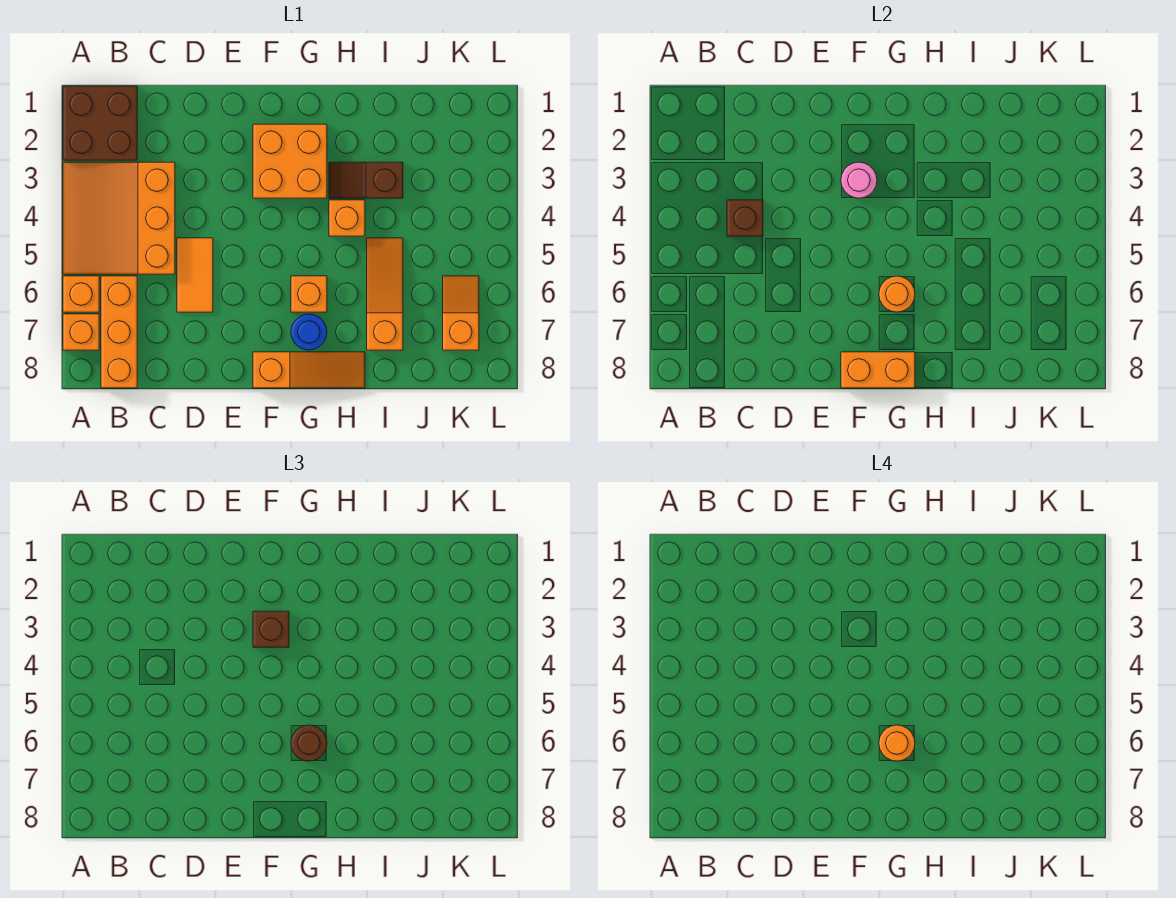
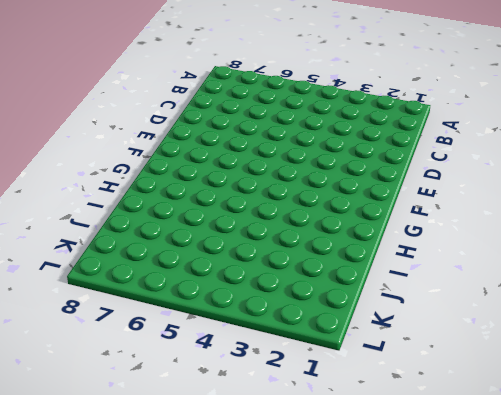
none -> brown 2x2 brick [63,86,137,160]
none -> orange 3x3 slope [63,162,175,274]
none -> orange 1x1 brick [63,276,99,312]

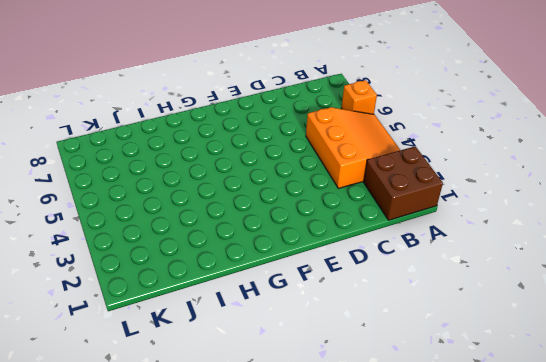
none -> orange 1x1 brick [63,314,99,350]
none -> orange 1x3 brick [101,276,137,388]
none -> orange 1x2 tile [177,238,213,312]

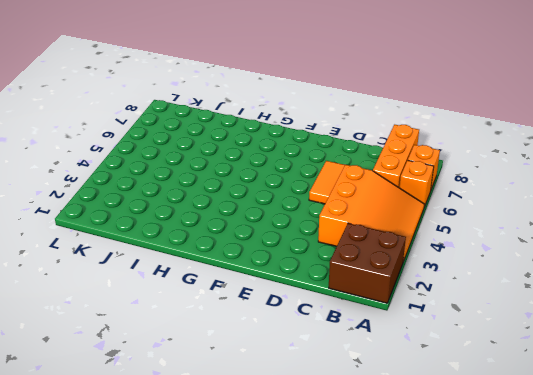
none -> orange 2x2 brick [253,124,327,198]
none -> orange 1x3 slope [253,352,365,388]
none -> orange 1x1 brick [291,276,327,312]

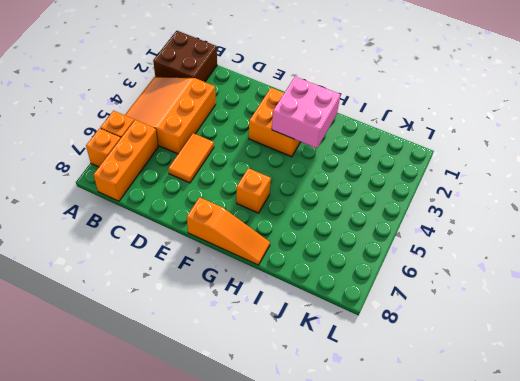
pink 2x2 brick [272,77,340,148] -> none
none -> blue 1x1 round brick [291,314,327,350]
none -> brown 1x2 slope [329,162,403,198]
none -> orange 1x1 brick [329,200,365,236]

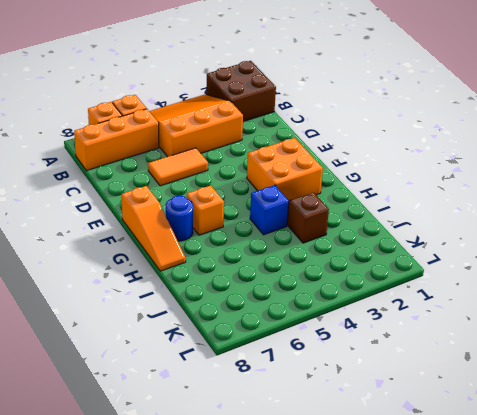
blue 1x1 brick [250,185,289,235] -> orange 1x1 brick [329,200,365,236]
none -> orange 1x3 slope [367,238,403,350]
none -> orange 1x2 slope [443,276,479,350]
none -> brown 1x1 brick [727,200,763,236]

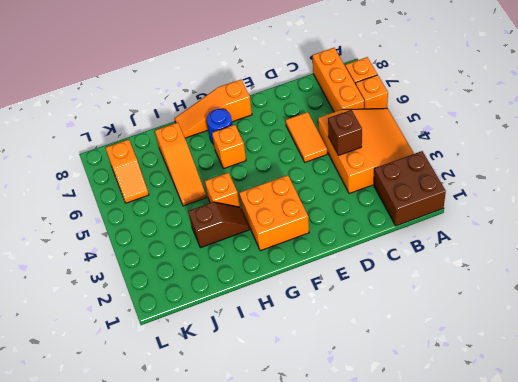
none -> pink 1x1 round brick [841,162,877,198]
none -> orange 1x2 brick [841,352,915,388]
none -> orange 1x1 round brick [879,276,915,312]

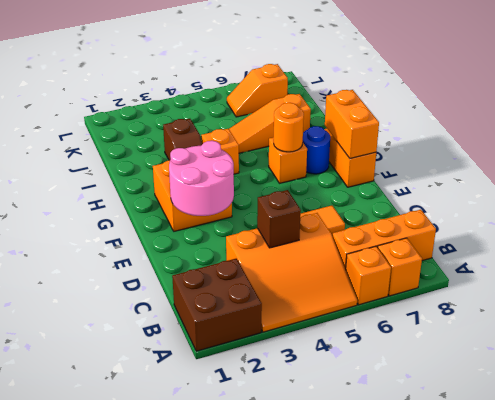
pink 2x2 round brick [169,141,234,216] -> pink 1x1 round brick [841,162,877,198]
none -> brown 1x1 brick [253,611,289,647]
none -> brown 1x1 round brick [291,725,327,761]
none -> orange 1x1 round brick [879,725,915,761]

